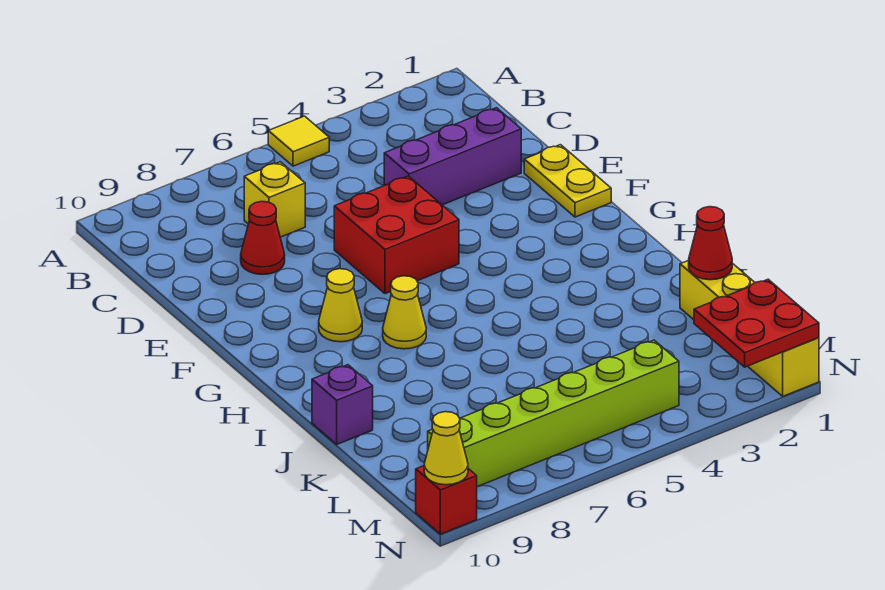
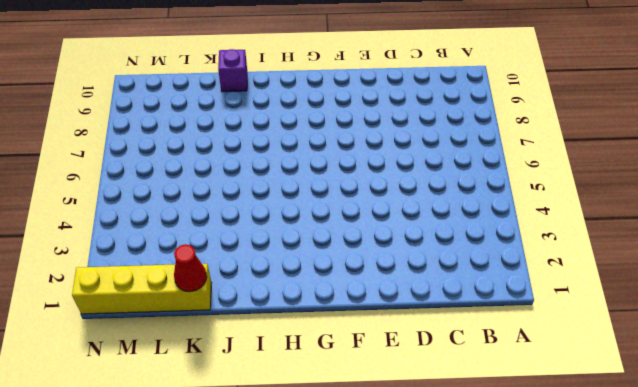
none -> yellow 1x1 tile [268,116,329,166]
none -> yellow 1x1 brick [244,162,305,237]
none -> purple 1x3 brick [384,108,521,205]

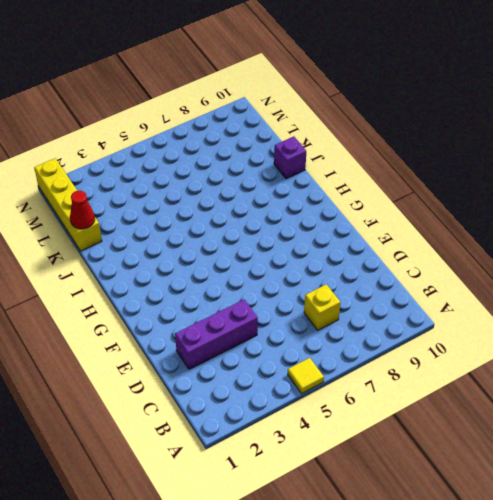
none -> red 1x1 cone [241,201,285,274]
none -> yellow 1x2 plate [524,145,611,217]
none -> red 2x2 brick [334,176,459,294]

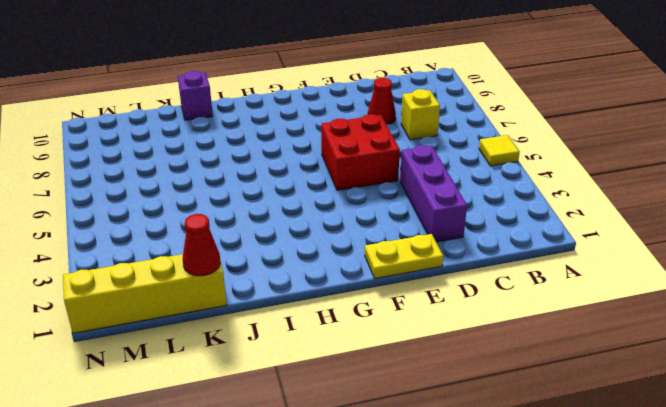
none -> yellow 1x1 cone [319,269,362,342]
none -> yellow 1x1 cone [383,276,426,349]
none -> lime 1x6 brick [428,340,679,487]

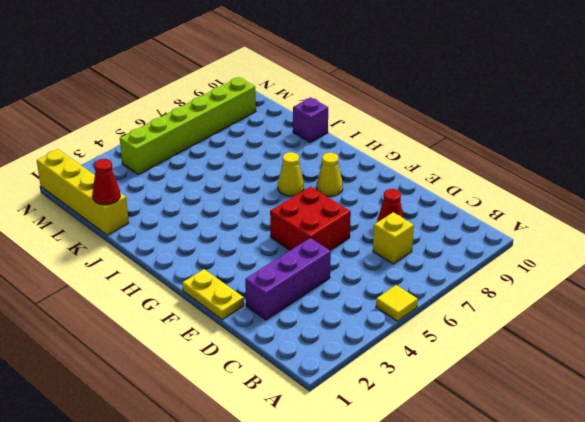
none -> red 1x1 brick [416,466,477,534]
none -> red 2x2 plate [694,279,819,367]
none -> yellow 1x1 cone [424,412,468,485]

